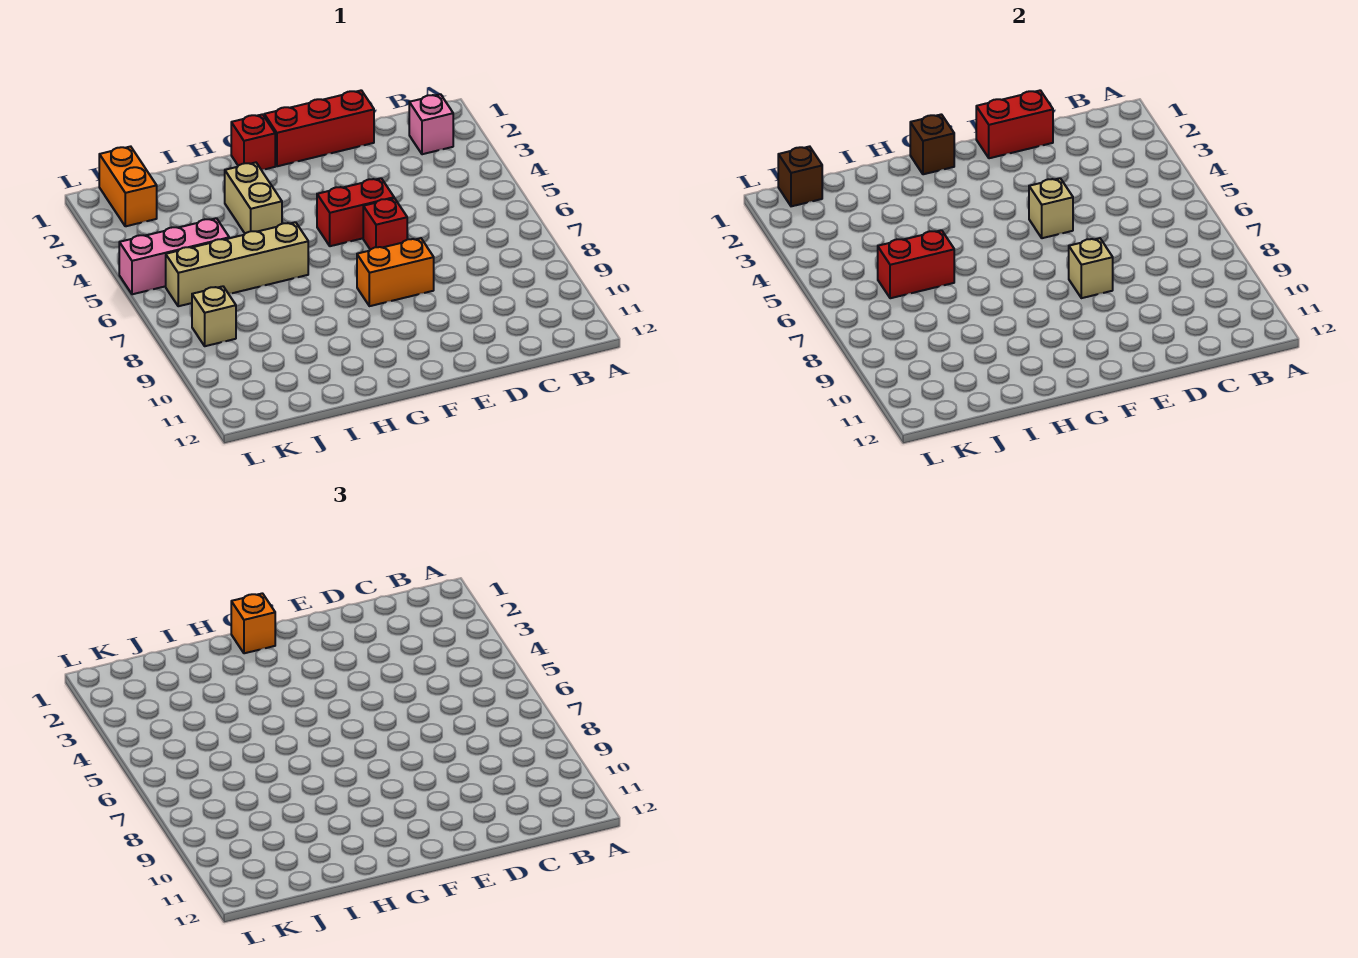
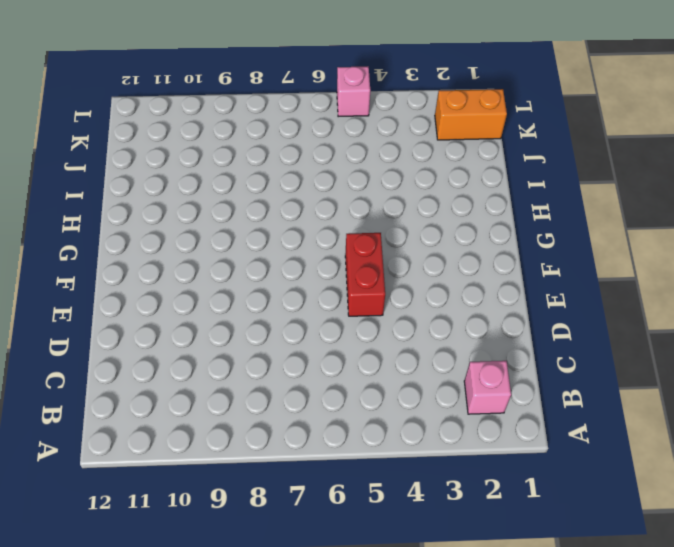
pink 1x1 brick [337,66,370,117] -> pink 1x3 brick [119,218,229,294]
none -> red 1x3 brick [264,90,374,166]
none -> red 1x1 brick [363,198,407,249]
none -> orange 1x2 brick [357,238,434,306]

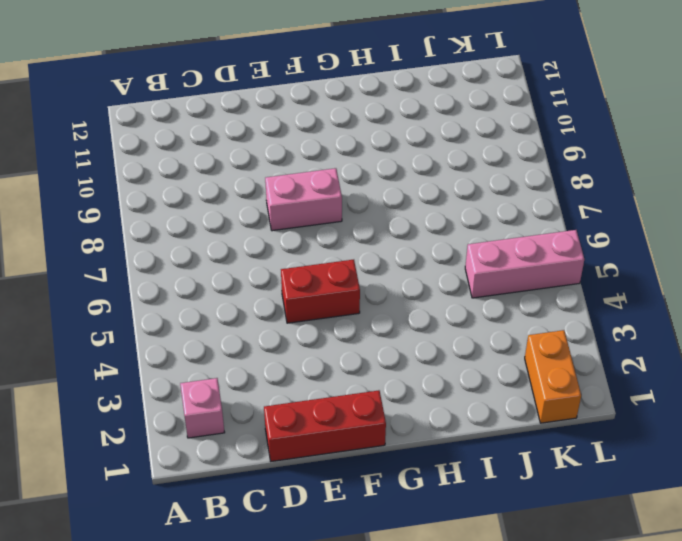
pink 1x2 brick [265,168,342,231] -> orange 1x2 brick [357,238,434,306]
none -> red 1x1 brick [363,198,407,249]
none -> red 1x1 brick [231,114,275,170]
none -> tan 1x2 brick [225,162,282,233]

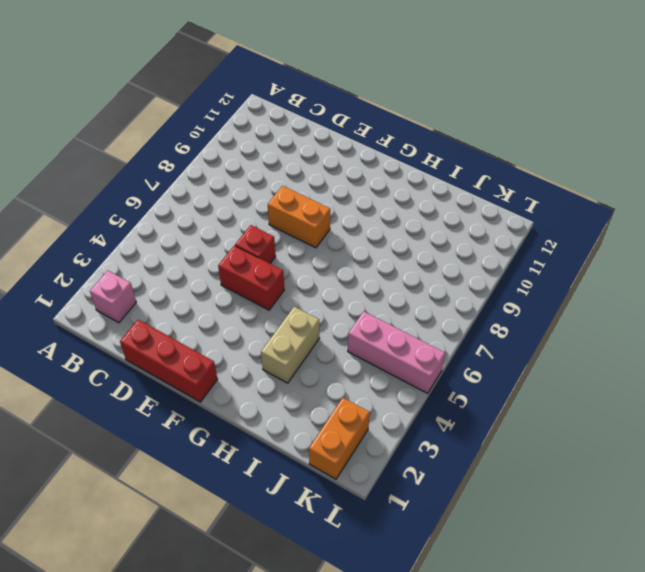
none -> red 1x1 brick [231,114,275,170]
none -> tan 1x4 brick [166,222,308,306]
none -> tan 1x1 brick [192,286,236,346]

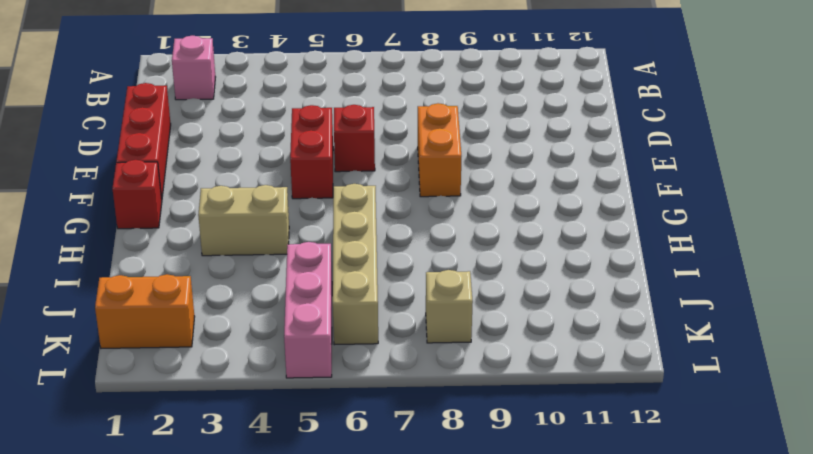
none -> red 1x2 brick [976,90,1053,158]
none -> tan 1x1 brick [1029,178,1073,238]
none -> tan 1x1 brick [1069,238,1113,298]

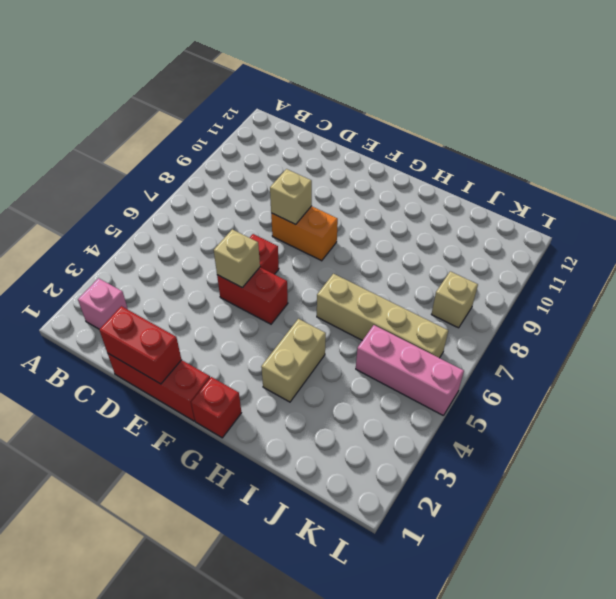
none -> orange 1x2 brick [99,146,157,226]
none -> brown 1x1 brick [910,114,954,174]
none -> red 1x2 brick [878,230,954,298]

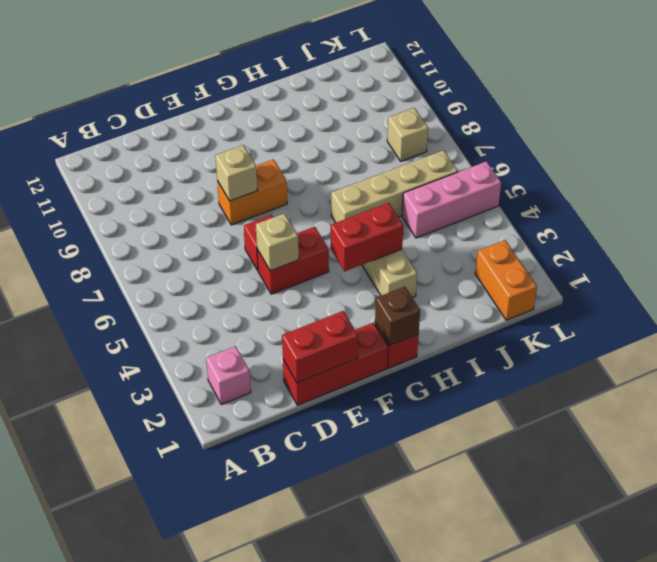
red 1x2 brick [331,203,403,271] -> red 1x2 brick moved to [878,230,954,298]
none -> brown 1x1 brick [778,146,822,206]
none -> orange 1x1 brick [231,593,275,653]

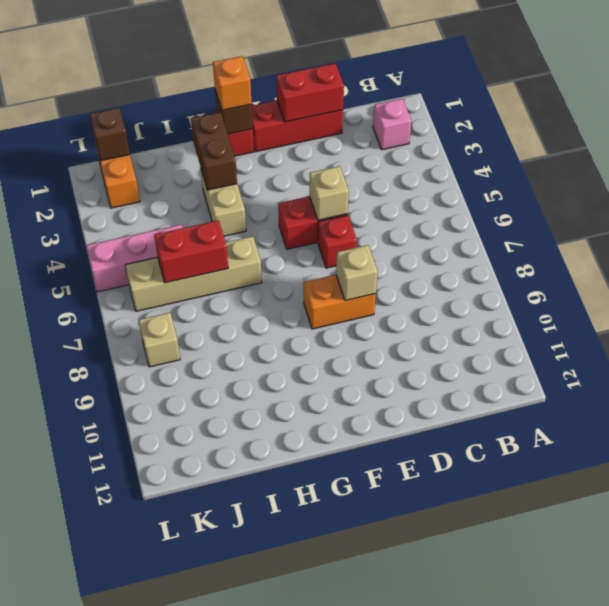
brown 1x2 brick [191,112,237,190] -> none

